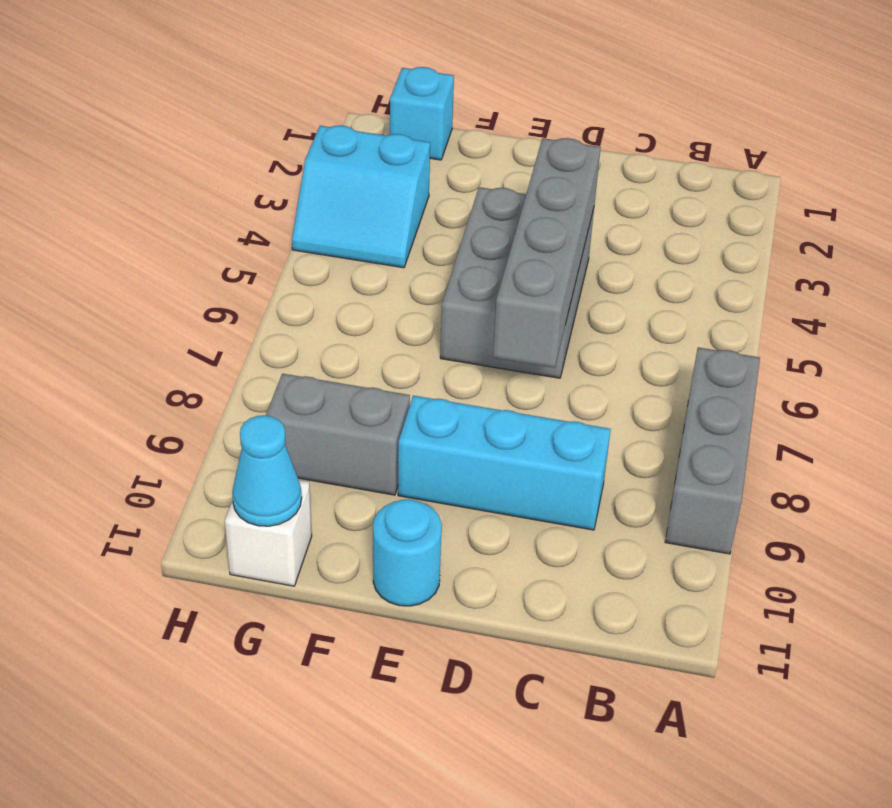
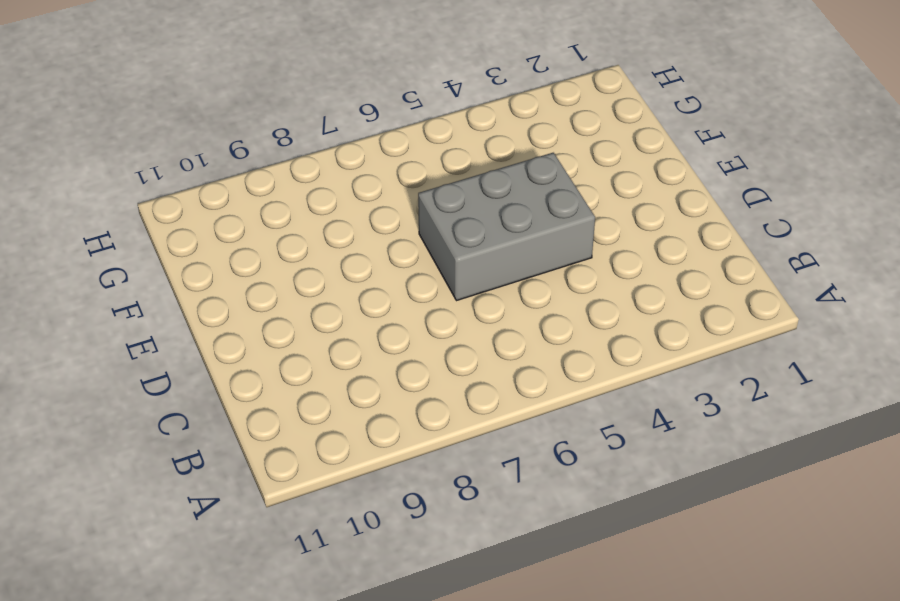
none -> grey 1x3 brick [665,347,760,554]
none -> cyan 1x3 brick [398,396,611,530]

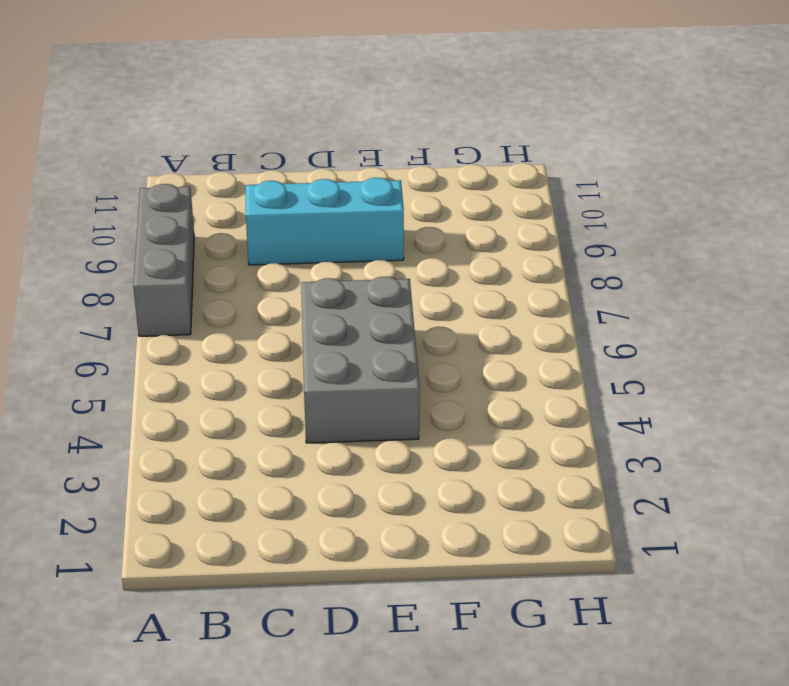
none -> cyan 1x1 round brick [373,499,442,606]
none -> grey 1x2 brick [266,374,410,495]

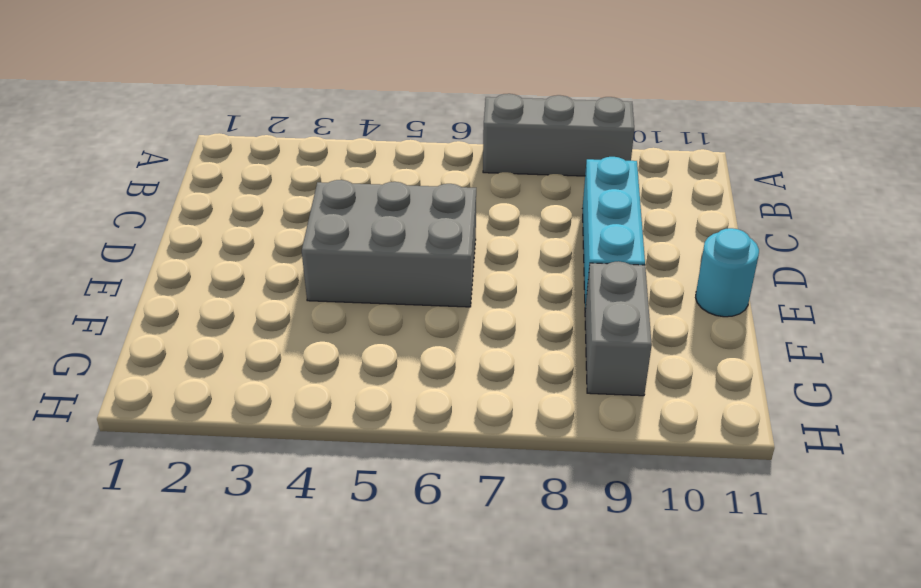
none -> cyan 1x1 brick [390,67,454,160]
none -> cyan 2x2 slope [292,125,430,268]

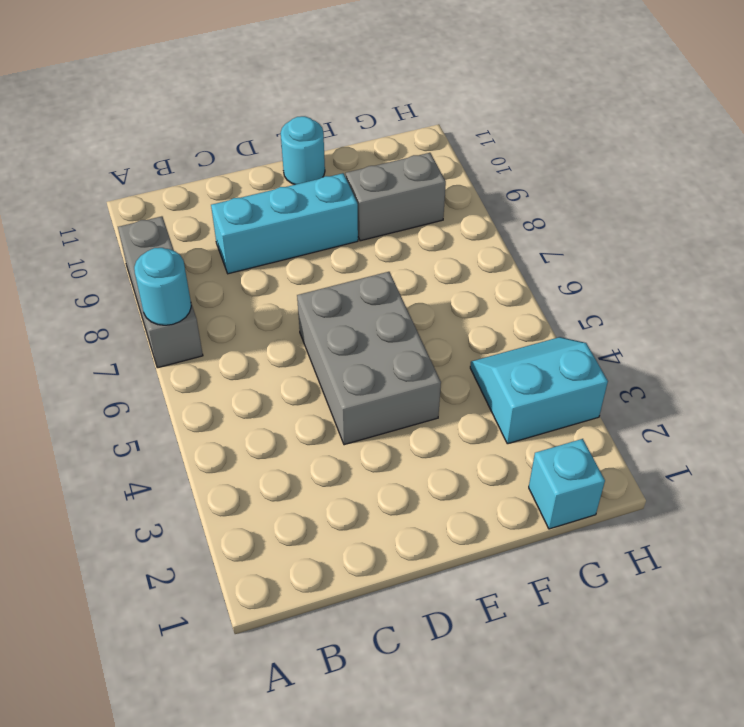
cyan 1x1 round brick [134,248,191,325] -> none
none -> white 1x1 brick [225,480,312,586]
none -> grey 1x4 brick [493,138,601,368]

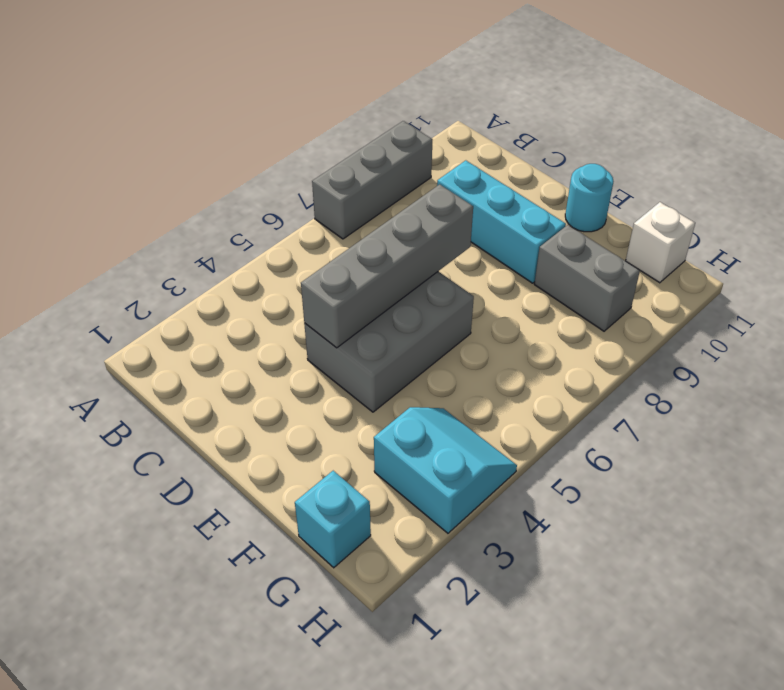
none -> cyan 1x1 cone [232,415,302,526]

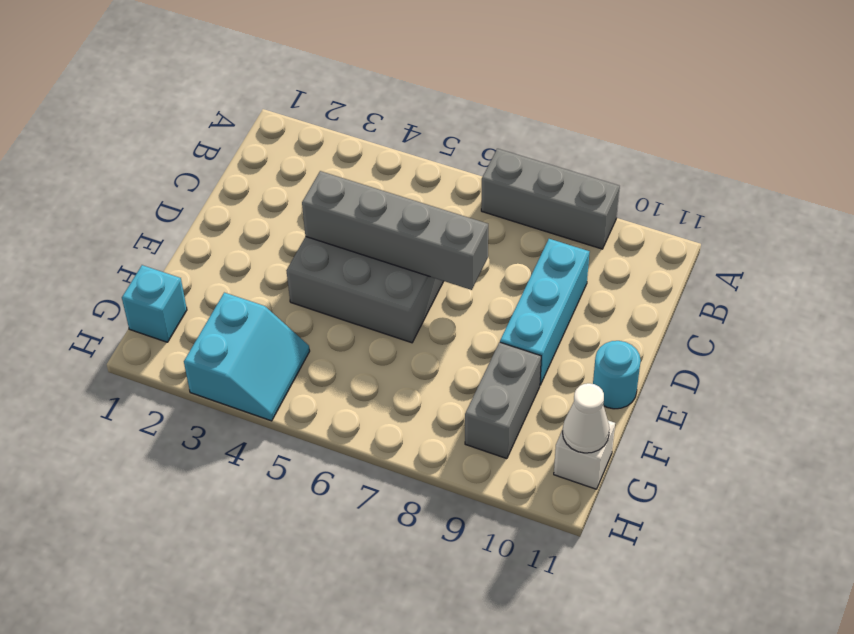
white 1x1 cone [563,383,610,453] -> cyan 1x1 cone [232,415,302,526]

